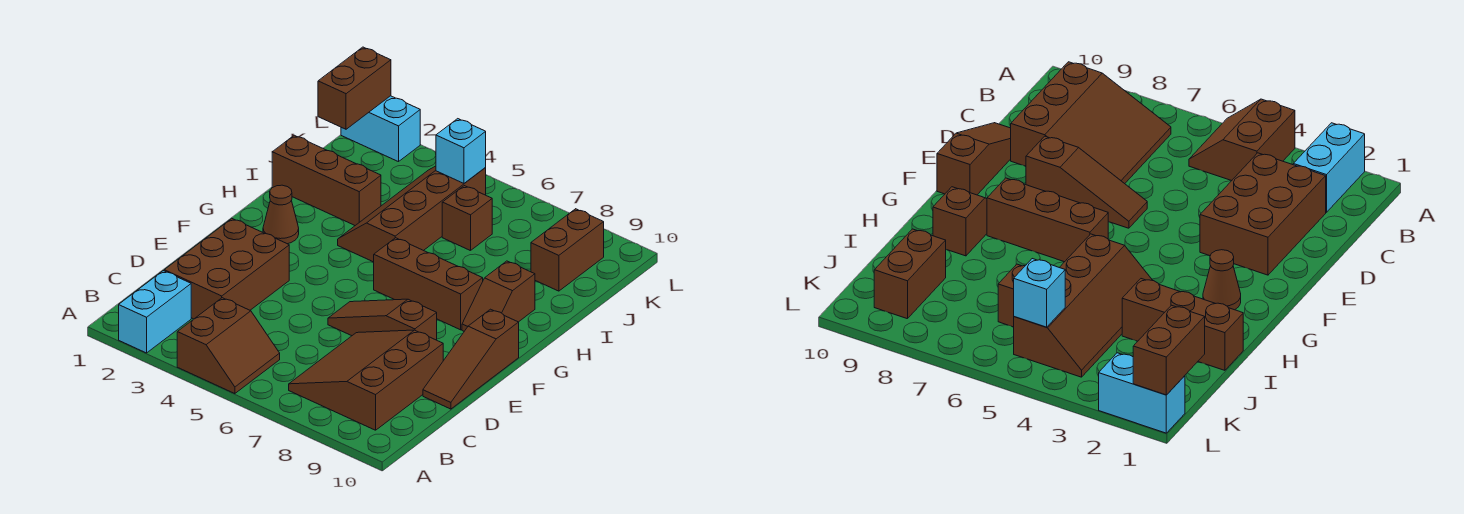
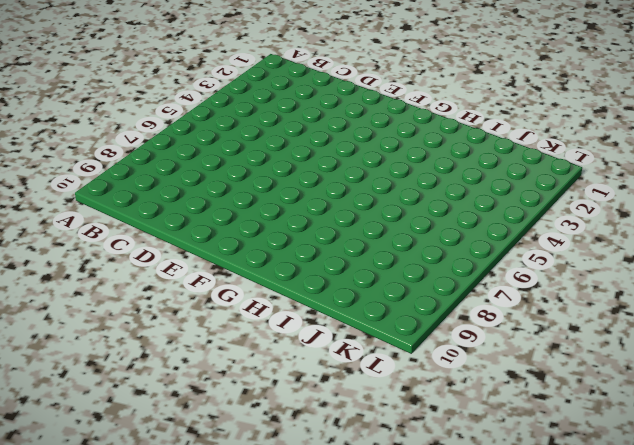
none -> cyan 1x2 brick [119,271,191,353]
none -> brown 2x2 slope [177,298,280,394]
none -> brown 3x3 slope [289,330,443,430]

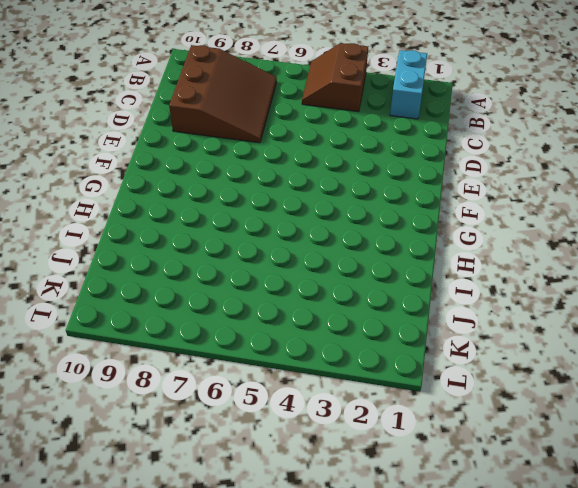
none -> brown 2x3 brick [164,219,289,319]
none -> brown 1x3 slope [423,309,519,409]
none -> brown 1x3 slope [328,299,437,340]

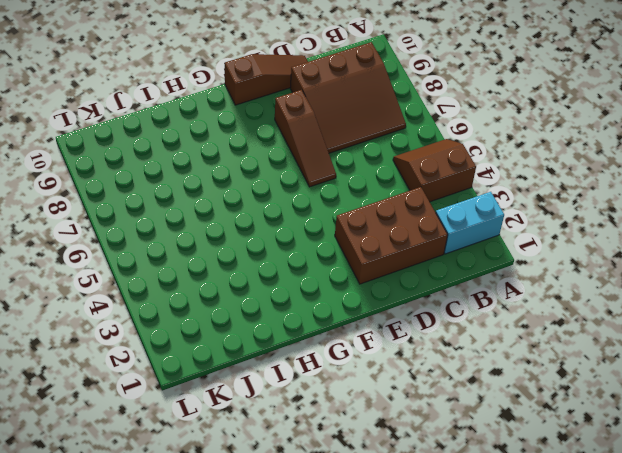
none -> brown 1x1 cone [263,185,299,244]
none -> brown 1x3 brick [374,238,483,330]
none -> brown 1x2 slope [462,261,535,331]

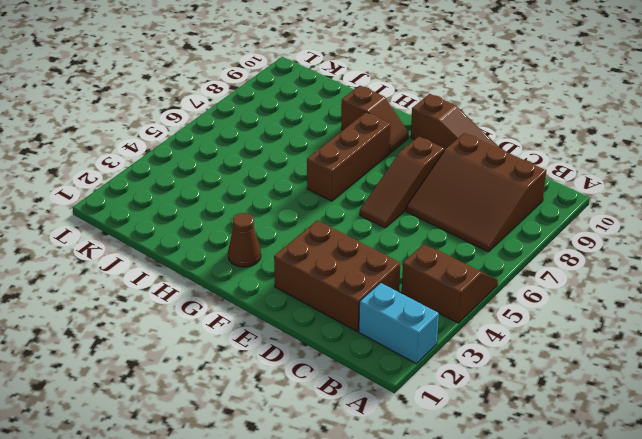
none -> brown 2x4 slope [338,166,486,262]
none -> brown 1x3 brick [272,135,381,225]
none -> brown 1x1 brick [442,186,492,251]

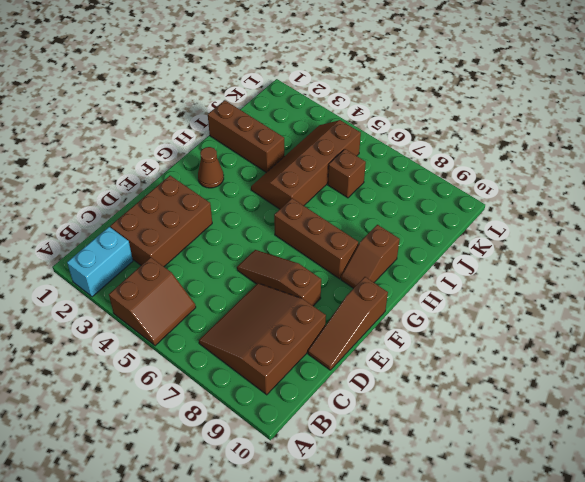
none -> brown 1x2 brick [531,209,604,291]
none -> cyan 1x2 brick [341,96,420,162]
none -> brown 1x2 brick [318,47,391,129]

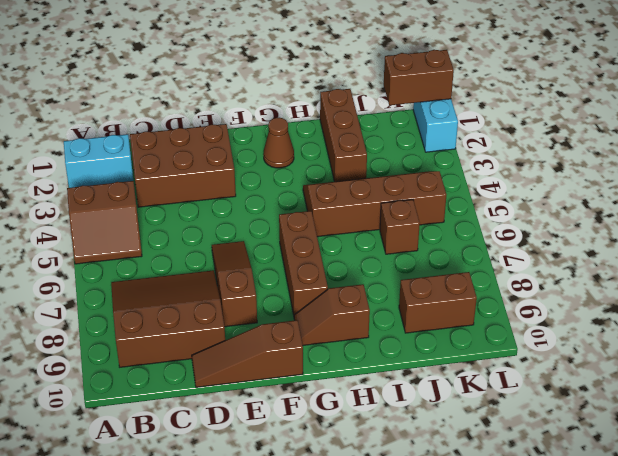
none -> cyan 1x1 brick [436,119,486,183]

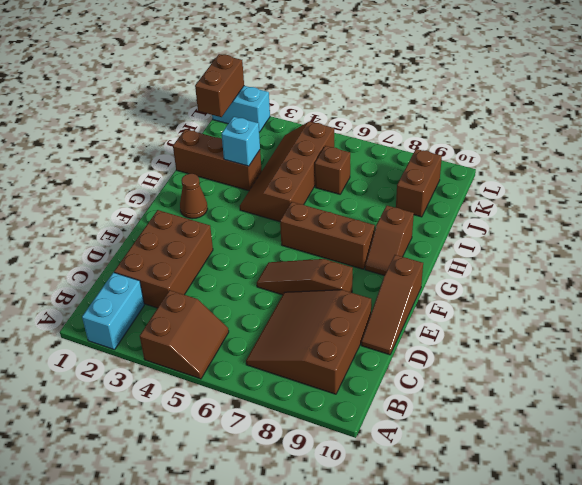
cyan 1x1 brick [222,117,260,166] -> cyan 1x1 brick moved to [436,119,486,183]

